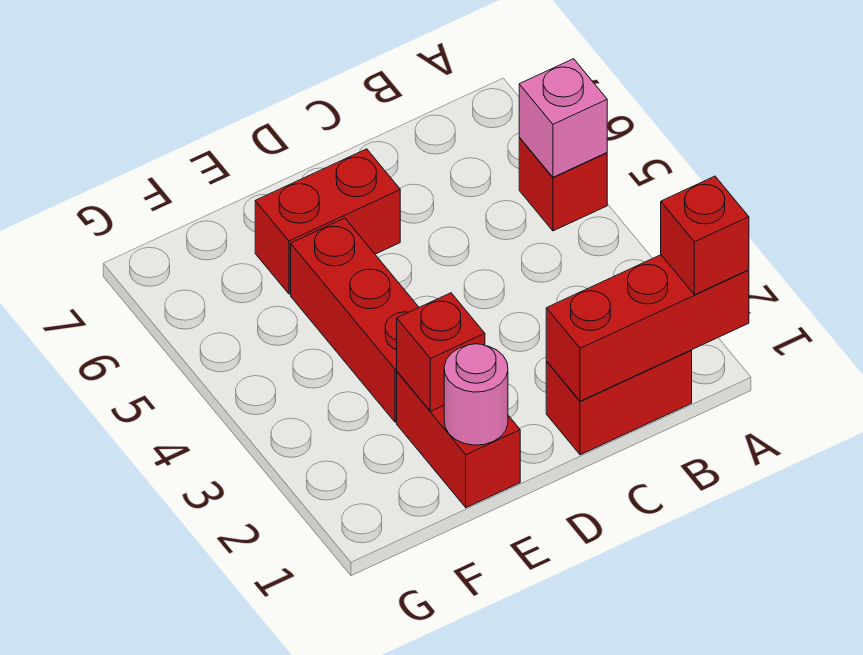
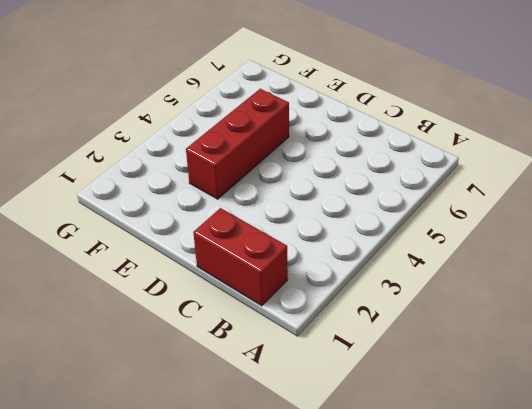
none -> red 1x1 brick [519,138,607,231]
none -> red 1x2 brick [255,149,400,294]

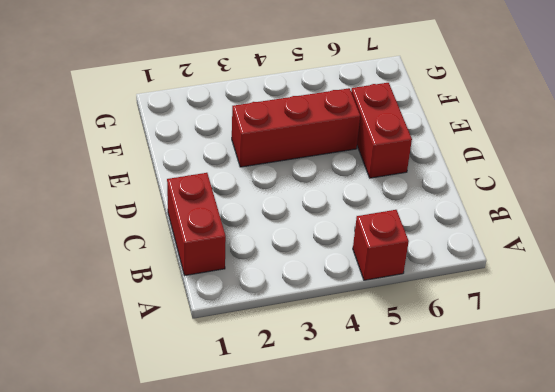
none -> red 1x2 brick [397,372,520,508]
none -> red 1x3 brick [546,255,749,401]

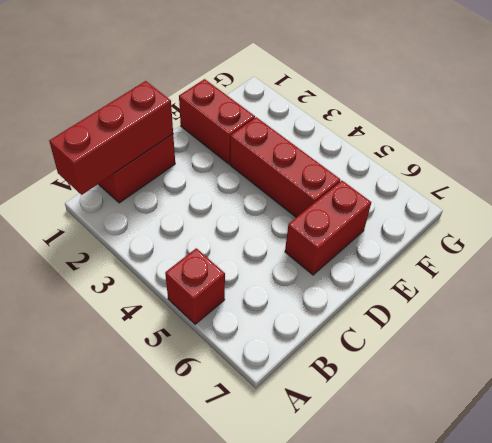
none -> pink 1x1 brick [519,59,607,177]
none -> pink 1x1 round brick [444,344,508,445]

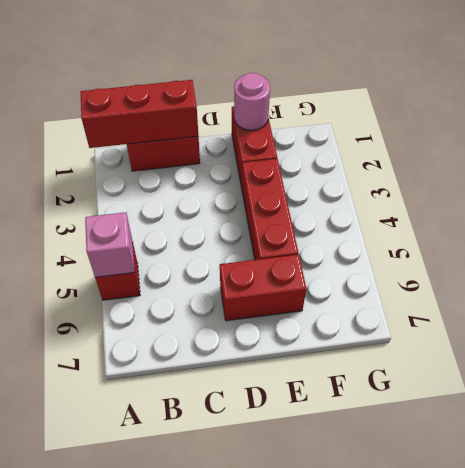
none -> red 1x1 brick [397,293,485,411]
none -> red 1x1 brick [661,176,749,295]

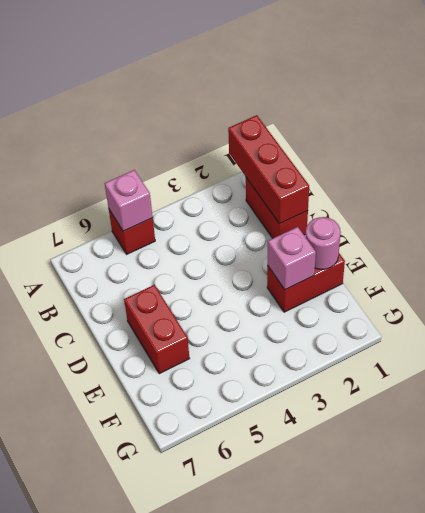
pink 1x1 brick [268,227,316,290] -> red 1x1 brick [397,293,485,411]
none -> red 1x3 brick [291,218,419,422]
none -> red 1x1 brick [661,176,749,295]

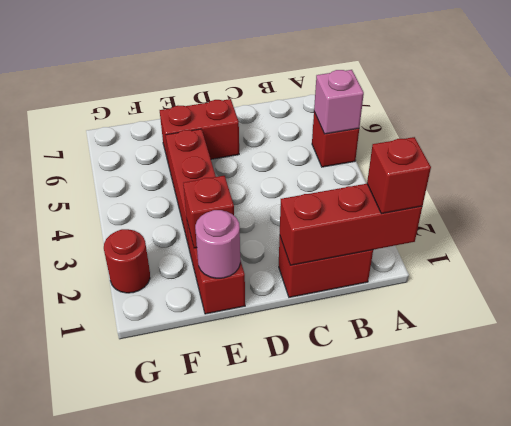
red 1x1 round brick [104,229,150,293] -> none

